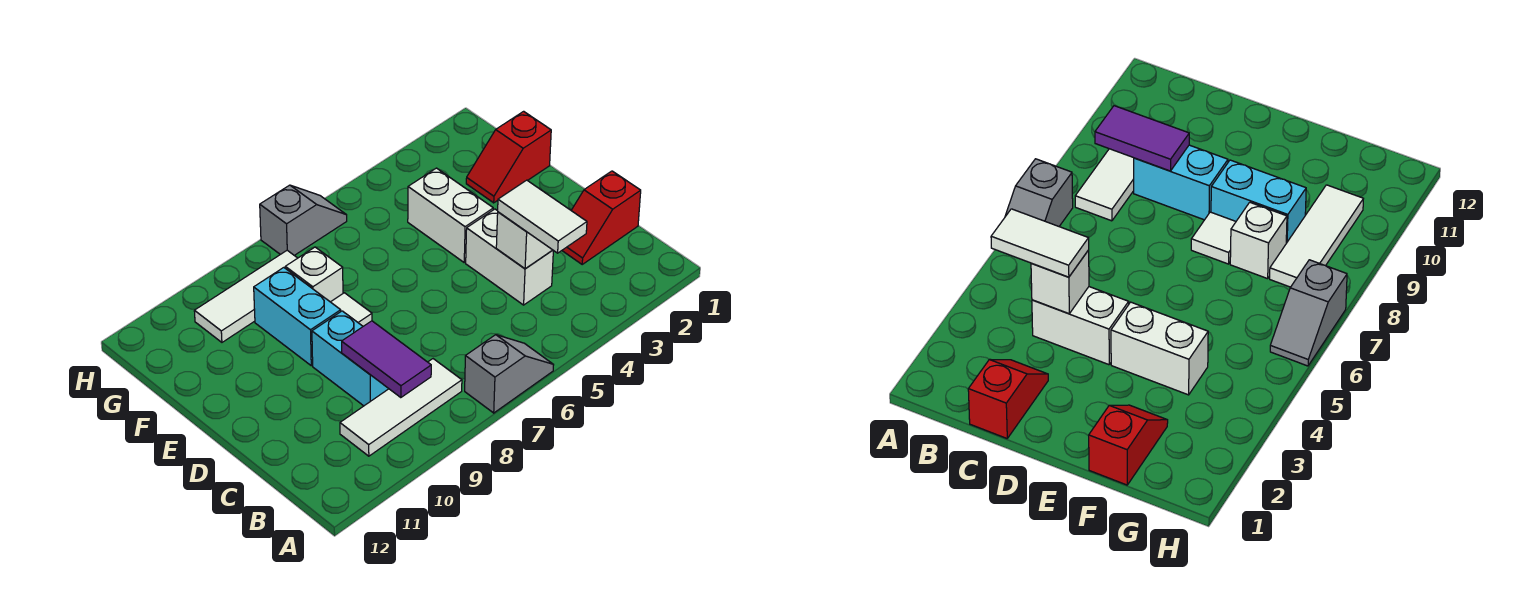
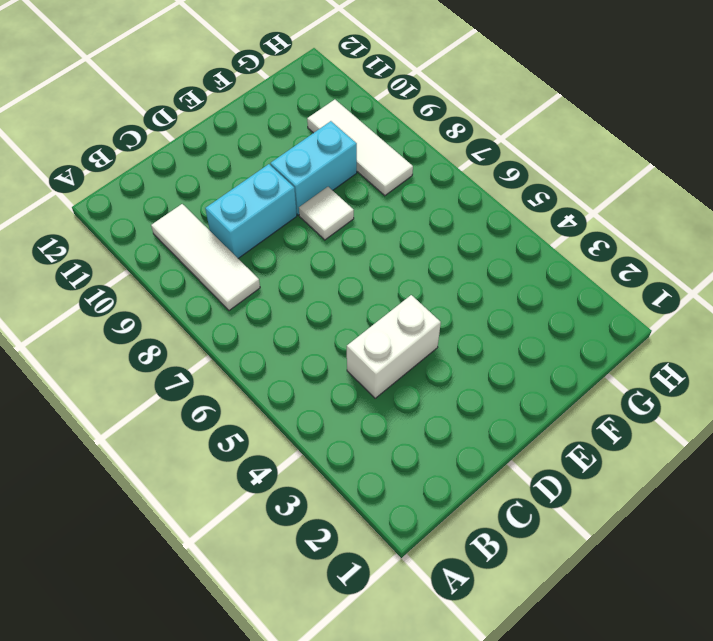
none -> grey 1x2 slope [465,335,553,413]
none -> red 1x2 slope [562,171,641,264]
none -> white 1x2 brick [408,168,493,262]

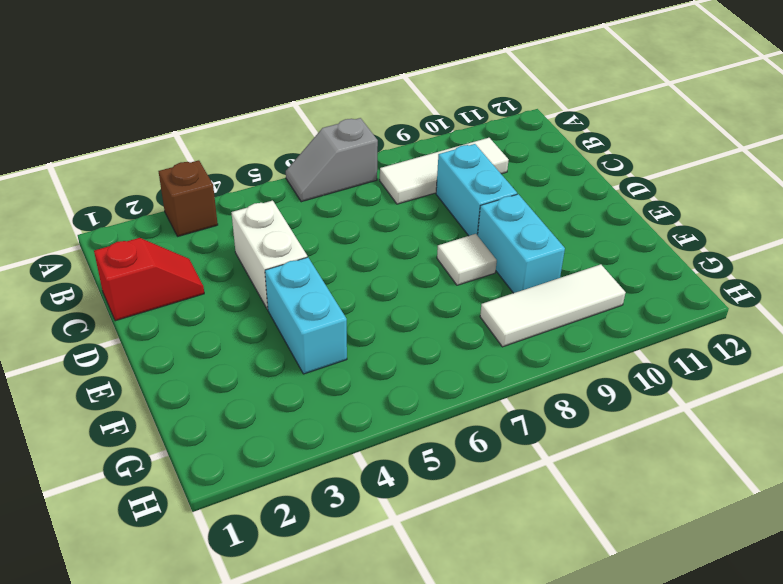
brown 1x1 brick [159,160,218,236] -> none
cyan 1x2 brick [265,257,347,374] -> white 1x2 brick [408,168,493,262]
none -> red 1x2 slope [466,111,551,203]
none -> white 1x1 brick [285,247,343,302]
none -> grey 1x2 slope [260,185,347,255]

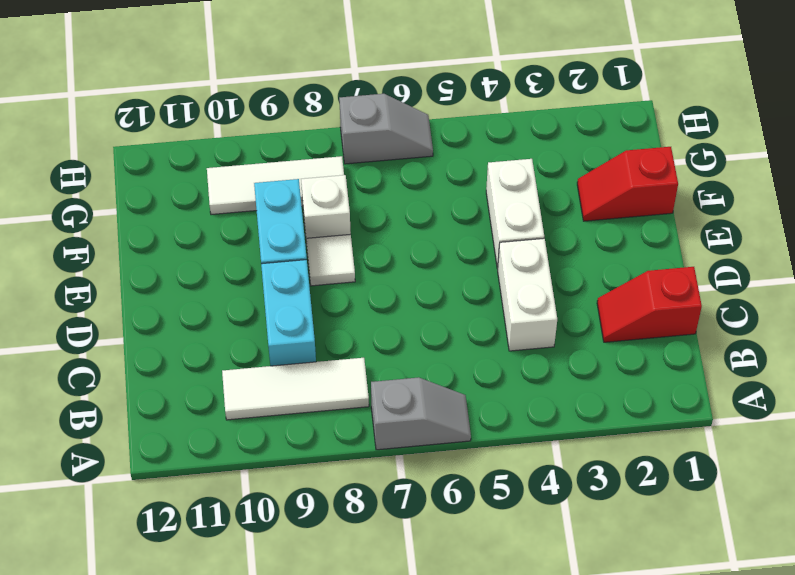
none -> purple 1x2 tile [342,321,431,398]
none -> white 1x1 brick [496,212,552,269]
none -> white 1x2 tile [498,180,587,253]

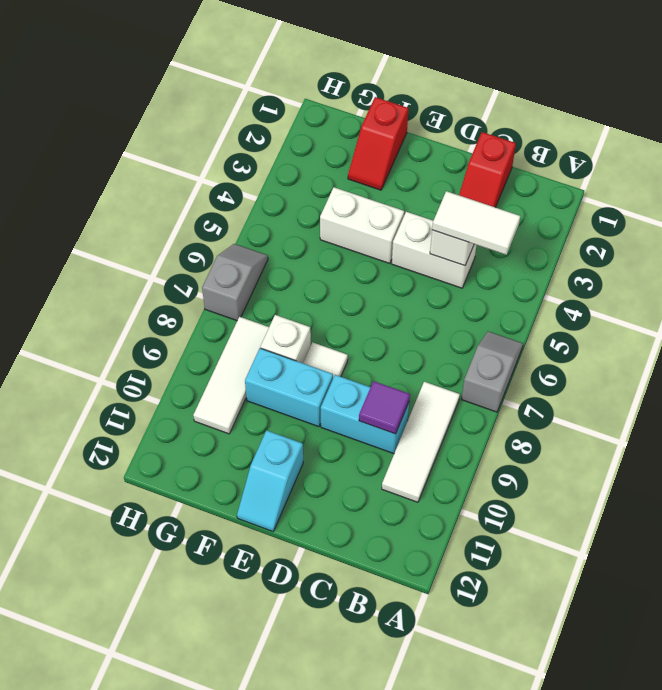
purple 1x1 tile [359,381,410,434] -> purple 1x2 tile [342,321,431,398]
cyan 1x2 slope [237,430,303,531] -> none

